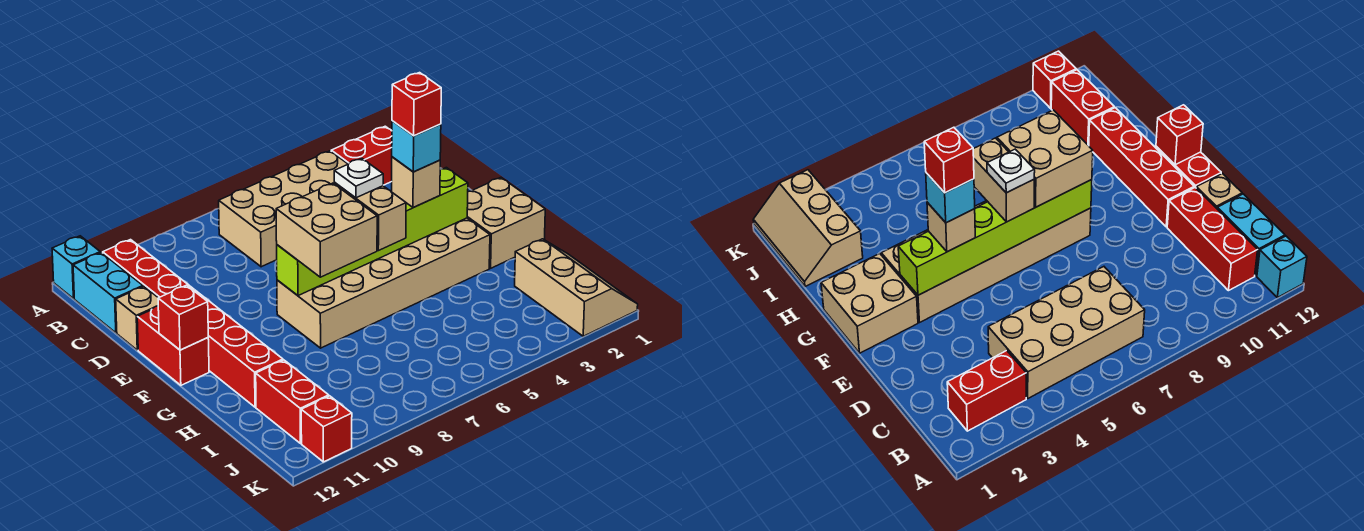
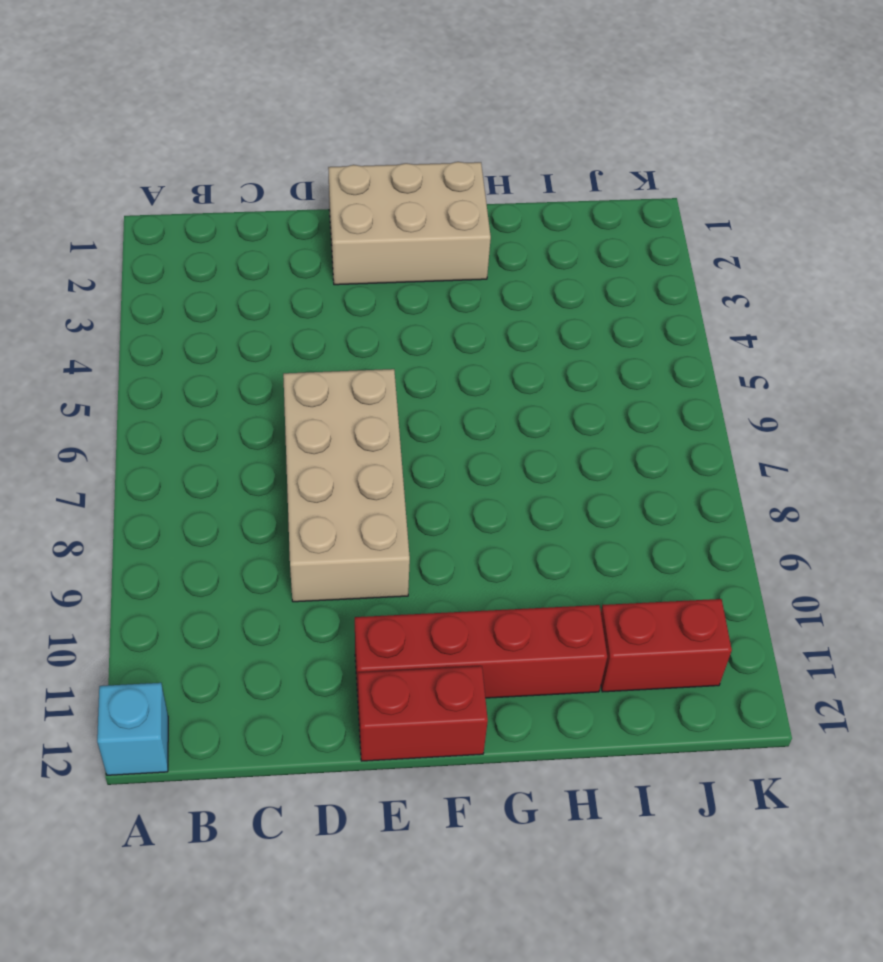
tan 2x4 brick [283,369,410,602] -> tan 2x4 brick moved to [219,151,348,267]
tan 2x3 brick [328,162,491,285] -> tan 2x2 brick [467,178,545,268]
none -> red 1x2 brick [331,126,392,185]
none -> red 1x3 brick [103,240,194,298]
none -> cyan 1x2 brick [73,253,143,333]

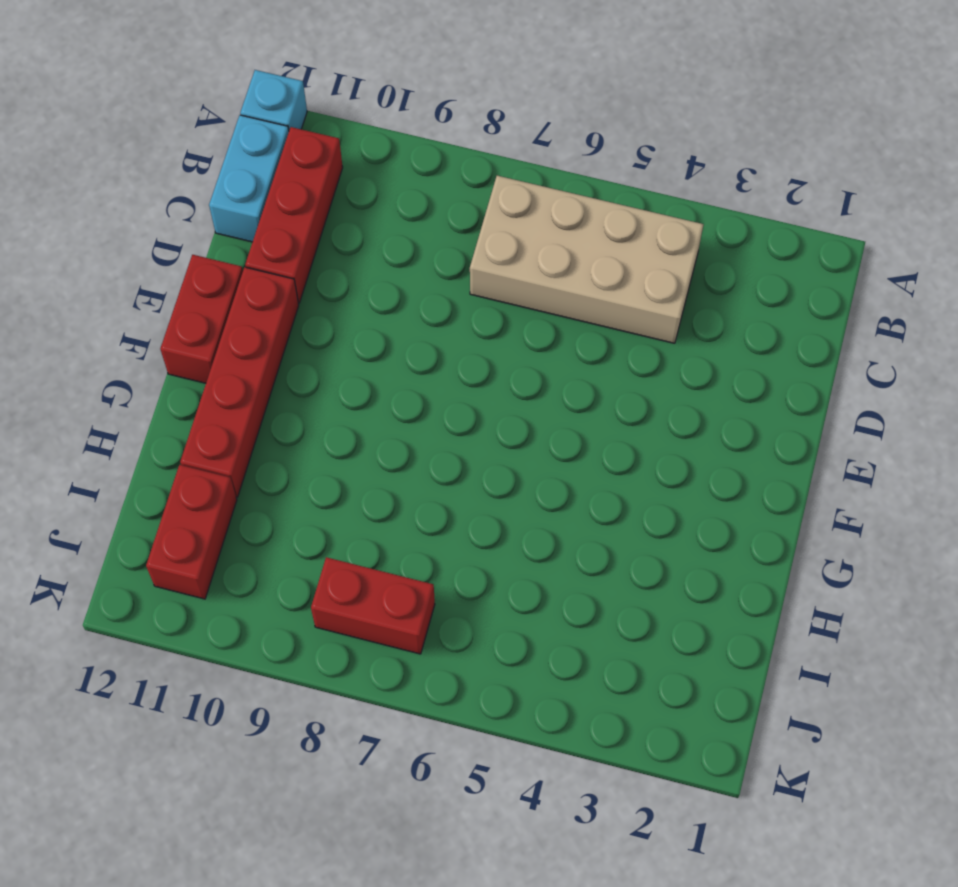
red 1x2 brick [311,557,435,654] -> red 1x2 brick moved to [331,126,392,185]
none -> tan 1x1 brick [116,286,158,350]
none -> tan 2x2 brick [467,178,545,268]
none -> tan 2x6 brick [277,218,490,348]

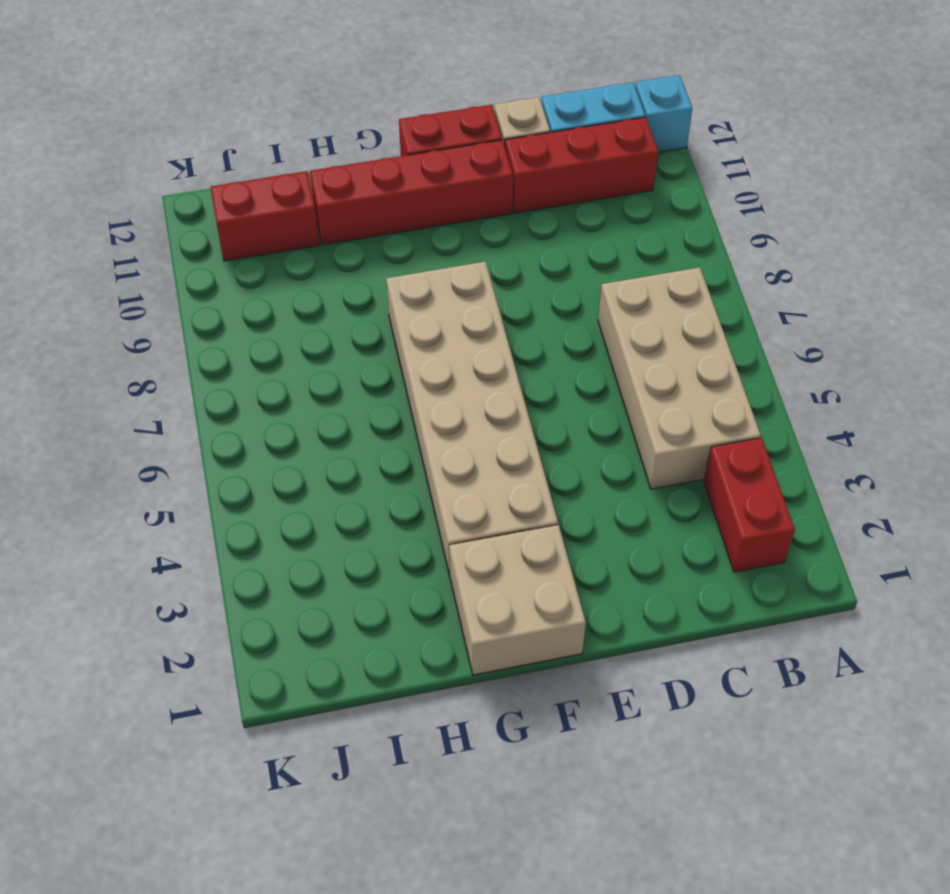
none -> tan 2x3 slope [515,239,638,336]
none -> red 1x1 brick [301,396,352,462]
none -> lime 1x6 brick [277,168,468,296]

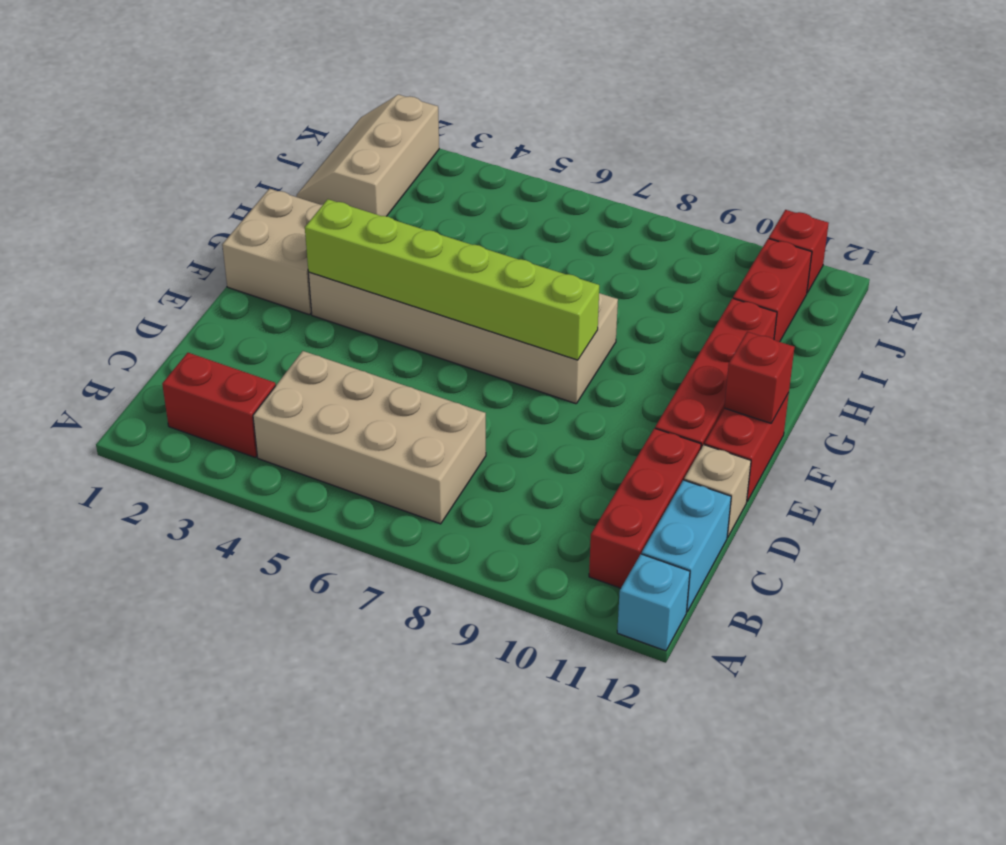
none -> tan 1x1 brick [391,157,440,208]
none -> tan 1x2 brick [334,183,406,251]
none -> tan 2x2 brick [276,183,377,277]

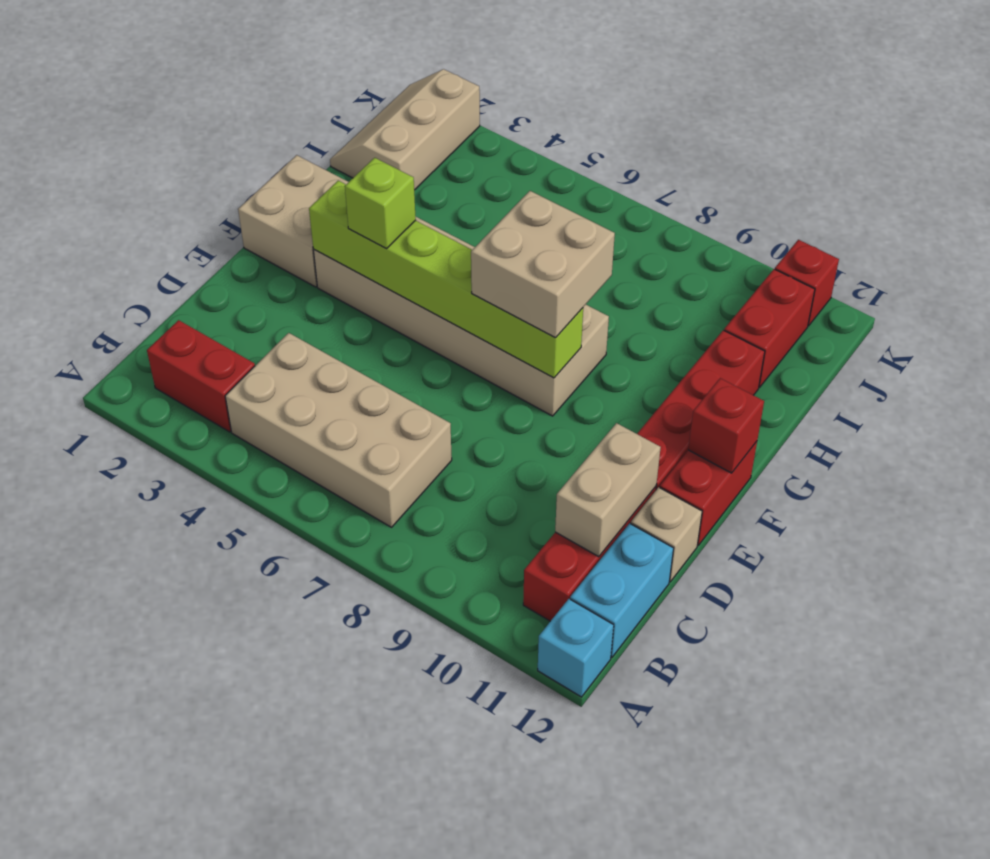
tan 1x2 brick [555,423,661,557] -> tan 1x2 brick moved to [334,183,406,251]
lime 1x1 brick [345,158,416,248] -> tan 1x1 brick [391,157,440,208]
none -> cyan 1x1 brick [392,121,441,172]
none -> white 1x1 plate [334,158,383,198]
none -> red 1x1 brick [392,73,441,136]

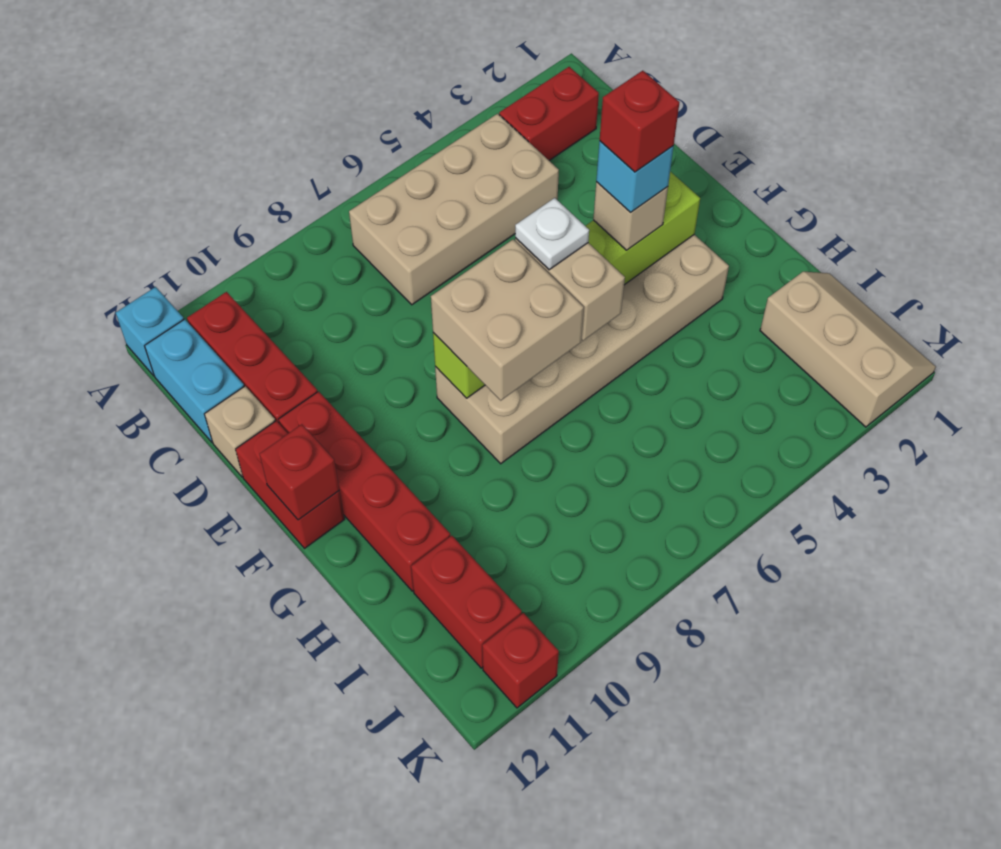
none -> tan 2x2 brick [467,178,545,268]

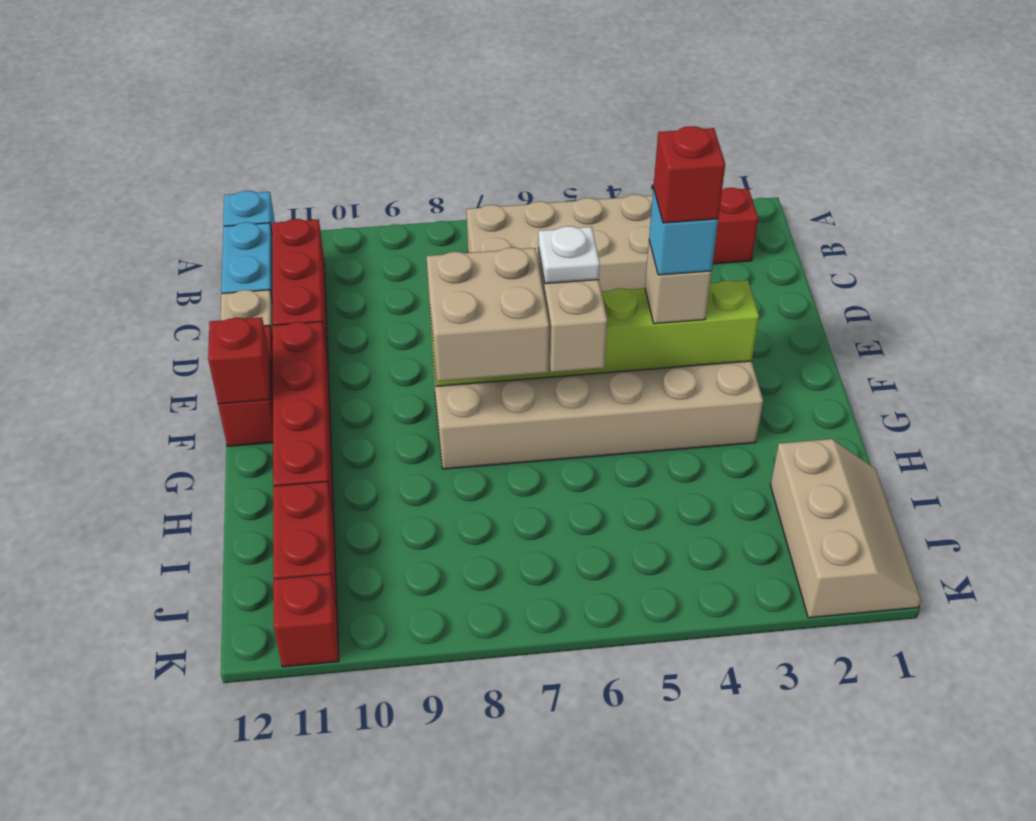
none -> tan 2x2 brick [467,178,545,268]

